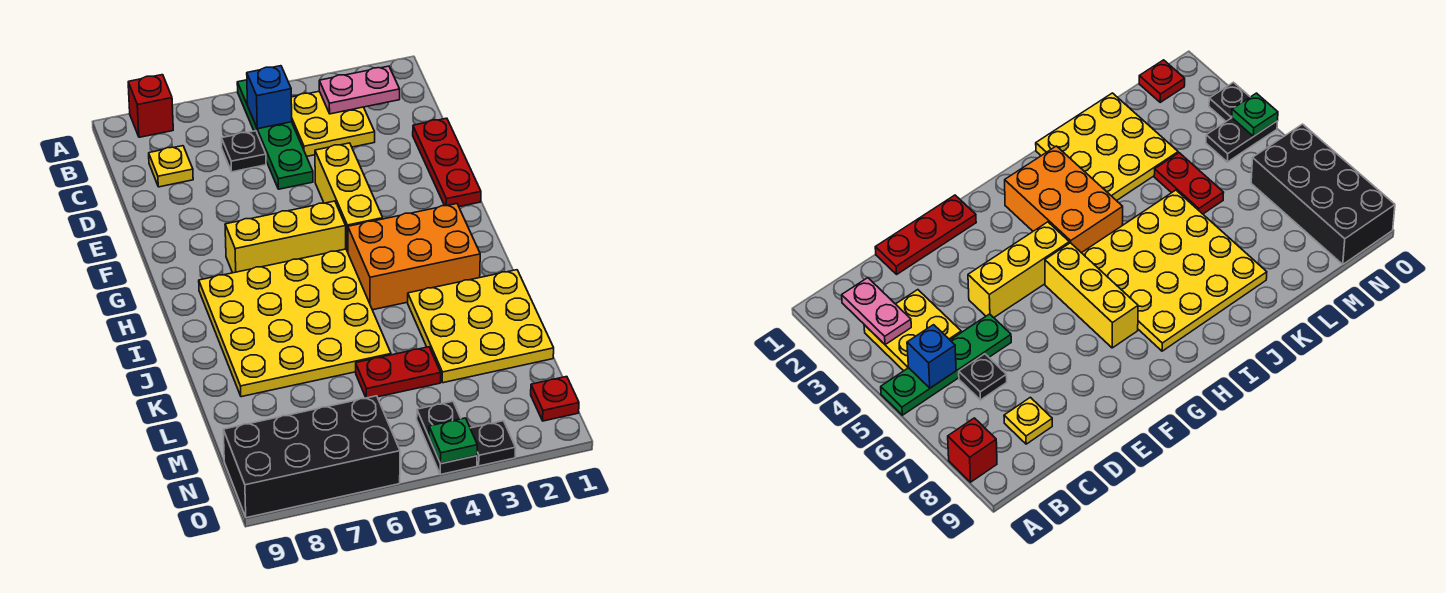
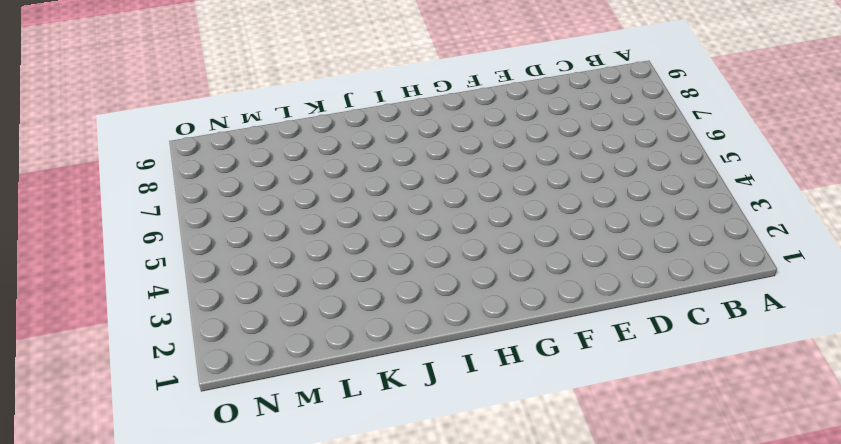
none -> green 1x4 plate [237,80,313,189]
none -> red 1x1 brick [128,75,173,137]
none -> yellow 2x2 plate [291,91,375,156]

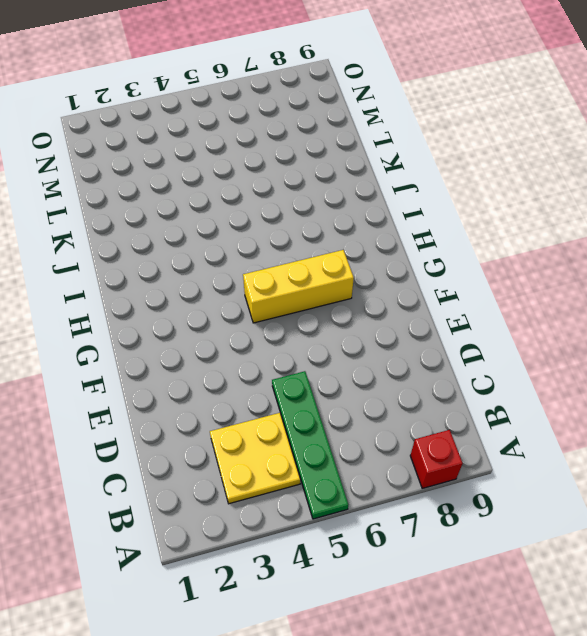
none -> black 1x1 plate [222,131,266,172]
none -> yellow 1x1 plate [149,146,193,187]
none -> red 1x3 plate [413,118,481,207]

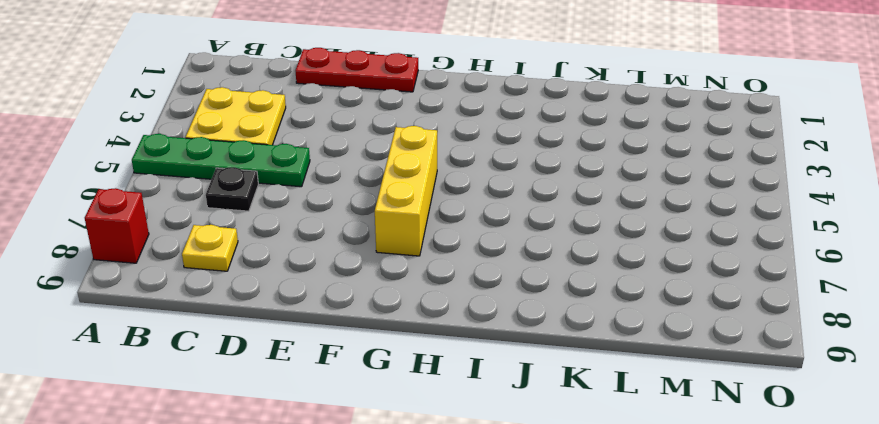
none -> yellow 1x3 brick [315,143,383,252]
none -> orange 2x3 brick [348,204,480,310]
none -> yellow 4x4 plate [199,249,391,397]

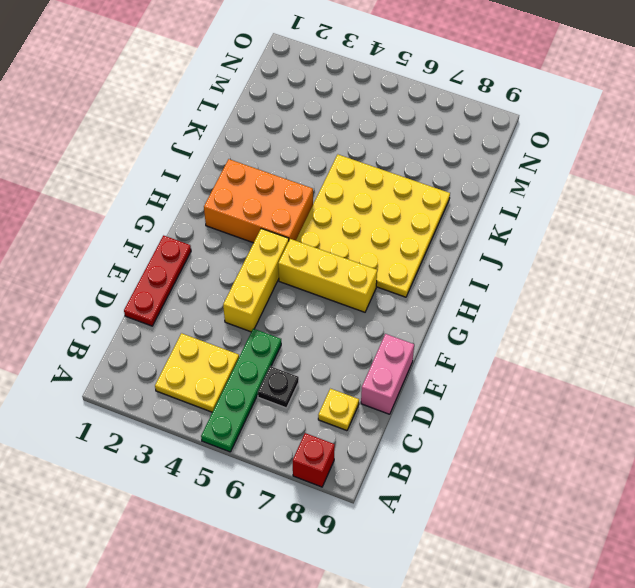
pink 1x2 brick [361,334,414,414] -> none
none -> yellow 3x3 plate [408,270,554,383]
none -> red 1x2 plate [356,347,441,398]
none -> red 1x1 plate [531,377,579,421]

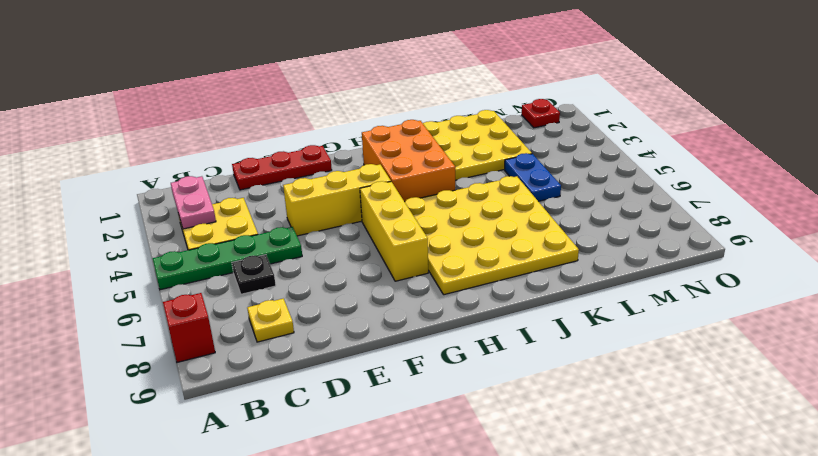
blue 1x2 plate [505,153,561,201] -> red 1x2 plate [356,347,441,398]
none -> black 1x2 plate [417,401,477,475]
none -> black 2x4 brick [223,396,400,518]
none -> black 1x1 plate [470,421,516,466]

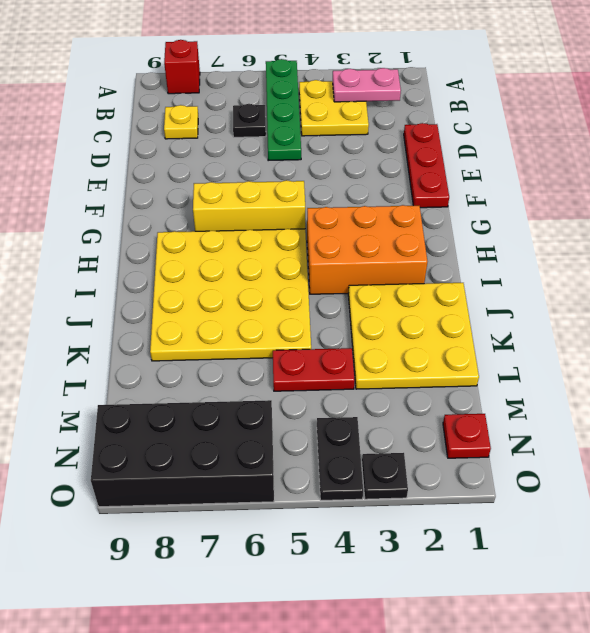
none -> yellow 1x3 brick [315,143,383,252]
none -> blue 1x1 brick [247,66,292,129]
none -> green 1x1 plate [429,418,477,464]

